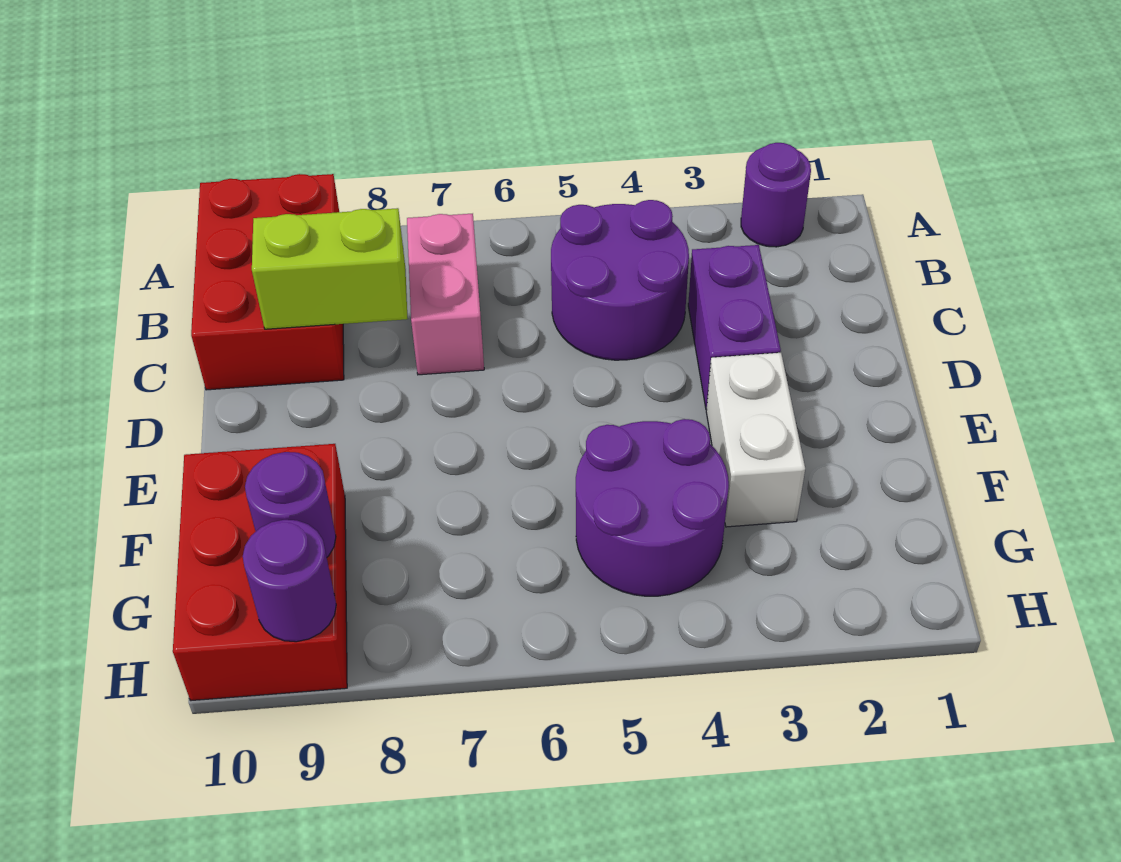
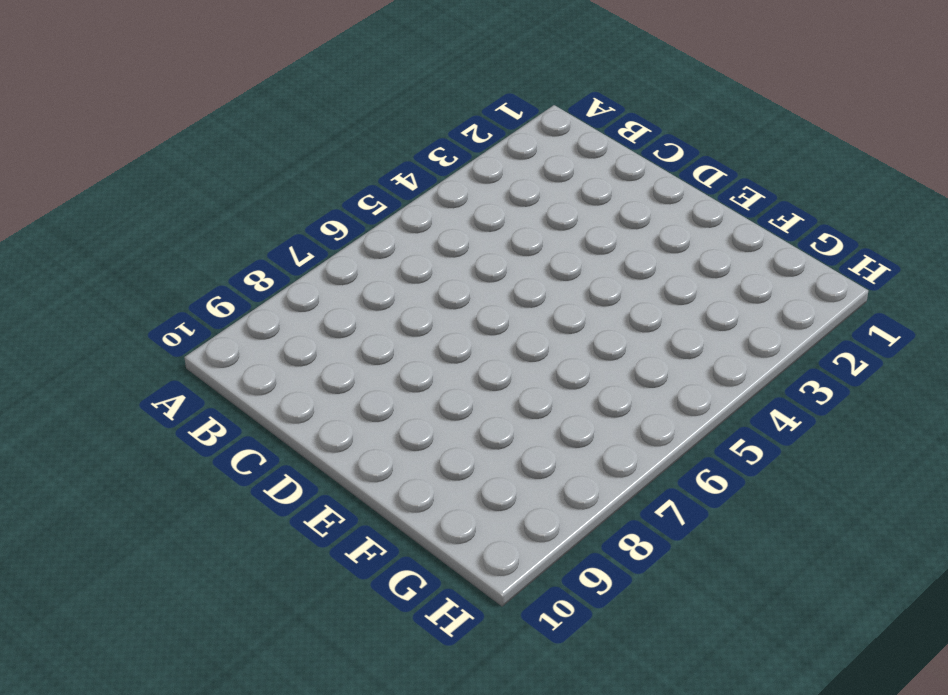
none -> purple 1x1 round brick [741,143,811,247]
none -> red 2x3 brick [191,174,344,390]

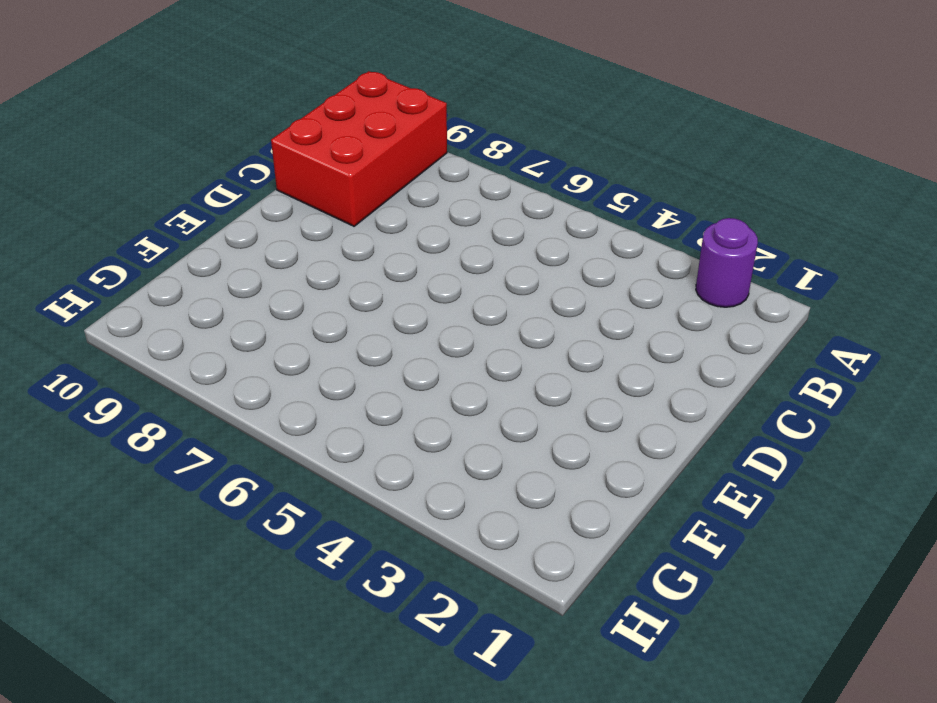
none -> purple 2x2 round brick [551,200,689,360]
none -> pink 1x2 brick [407,214,484,375]

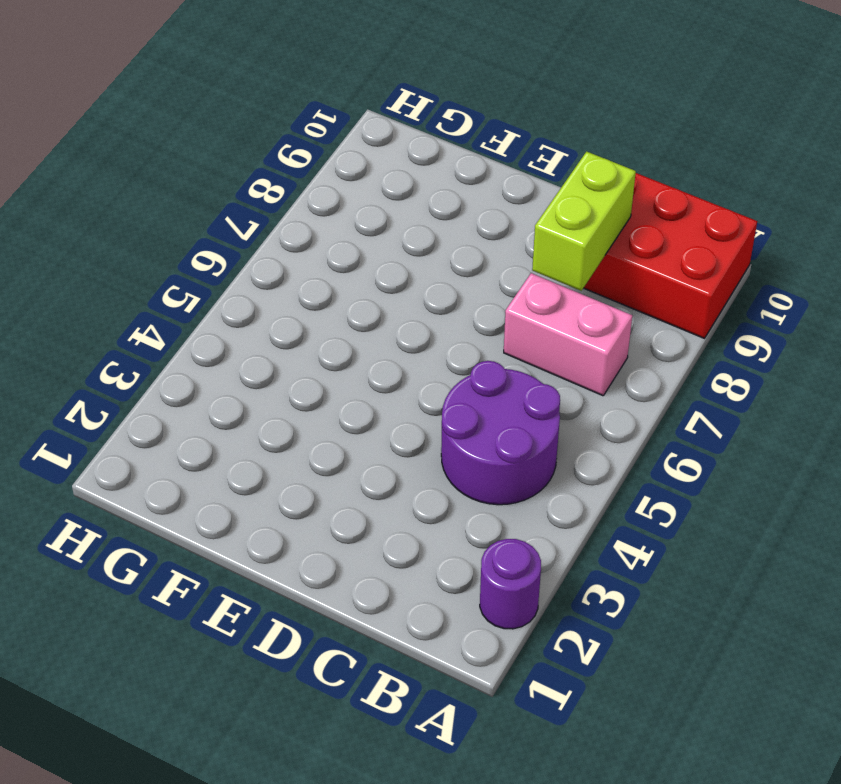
none -> purple 1x2 brick [688,245,781,409]
none -> white 1x2 brick [706,353,805,527]

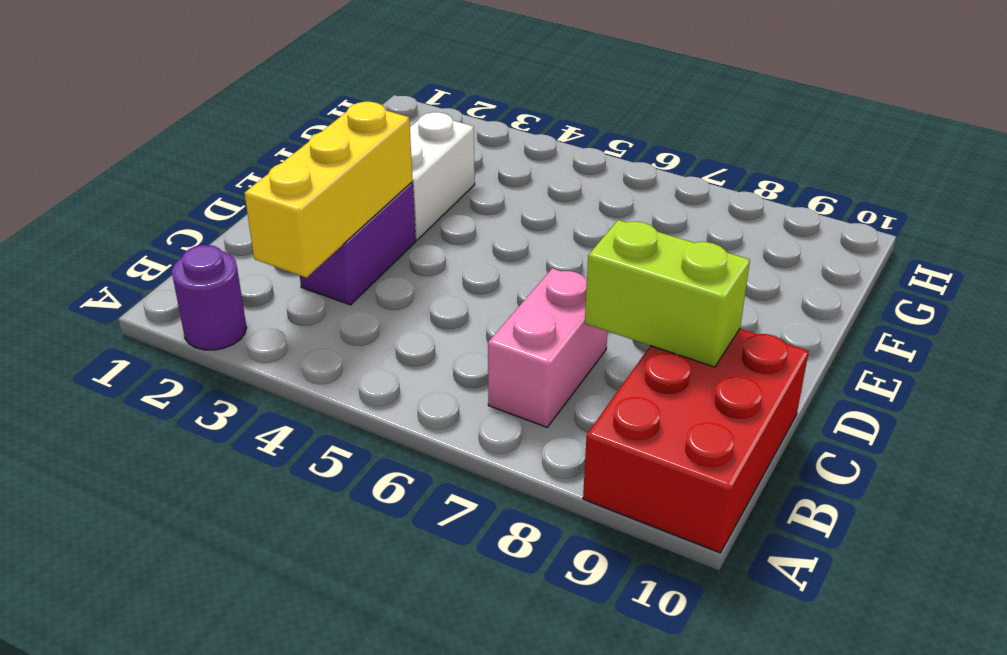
yellow 1x3 brick [245,102,413,278] -> none
none -> purple 2x2 round brick [551,200,689,360]
none -> purple 2x2 round brick [576,419,729,596]

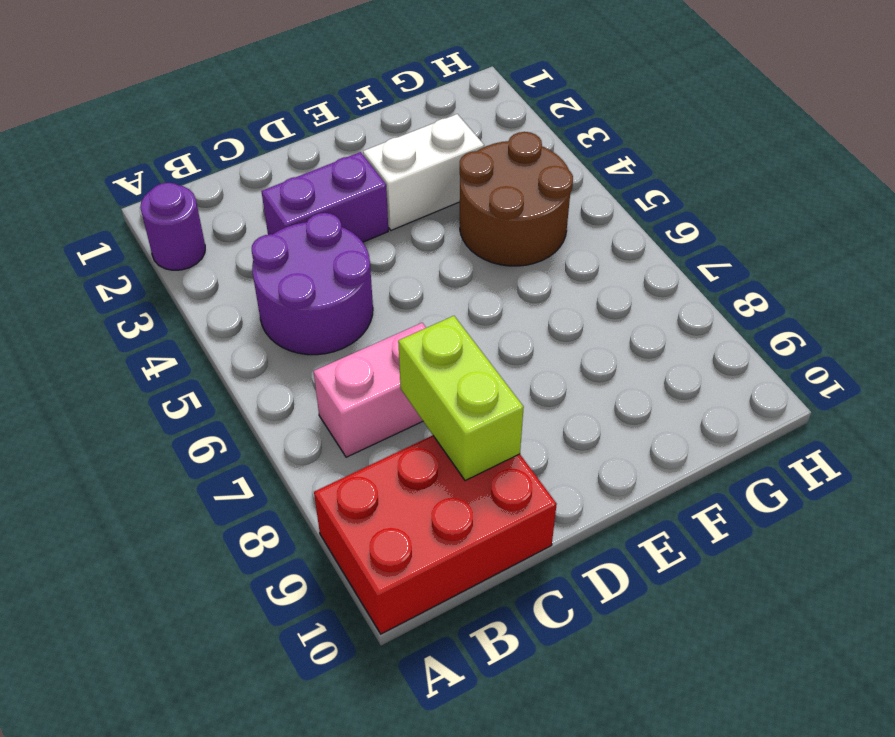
brown 2x2 round brick [460,132,573,266] -> purple 2x2 round brick [576,419,729,596]
none -> red 2x3 brick [173,444,347,701]
none -> purple 1x1 round brick [245,452,336,557]

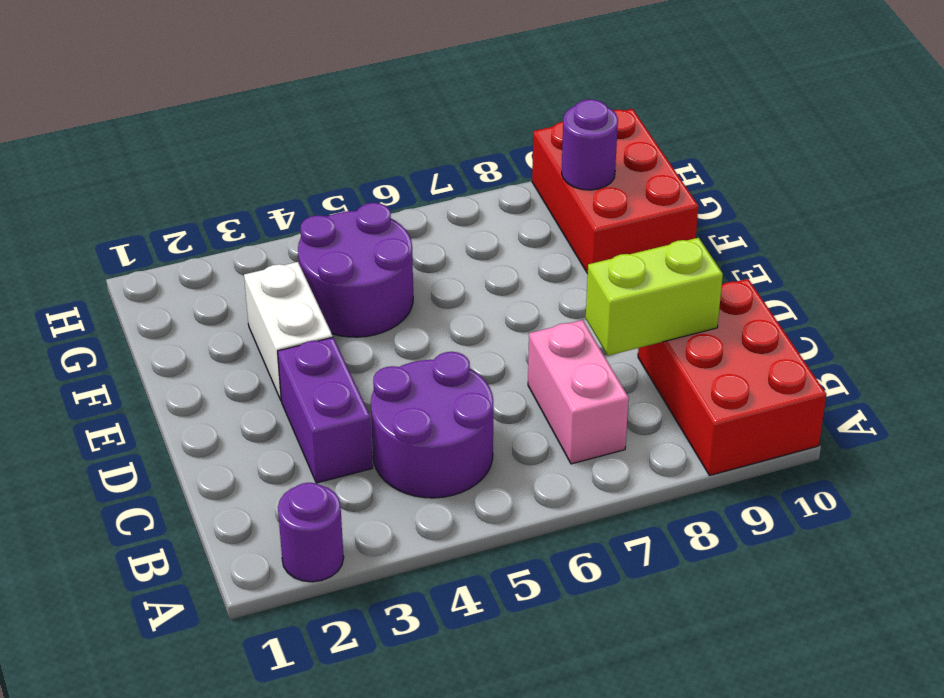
none -> purple 1x1 round brick [243,520,336,642]

